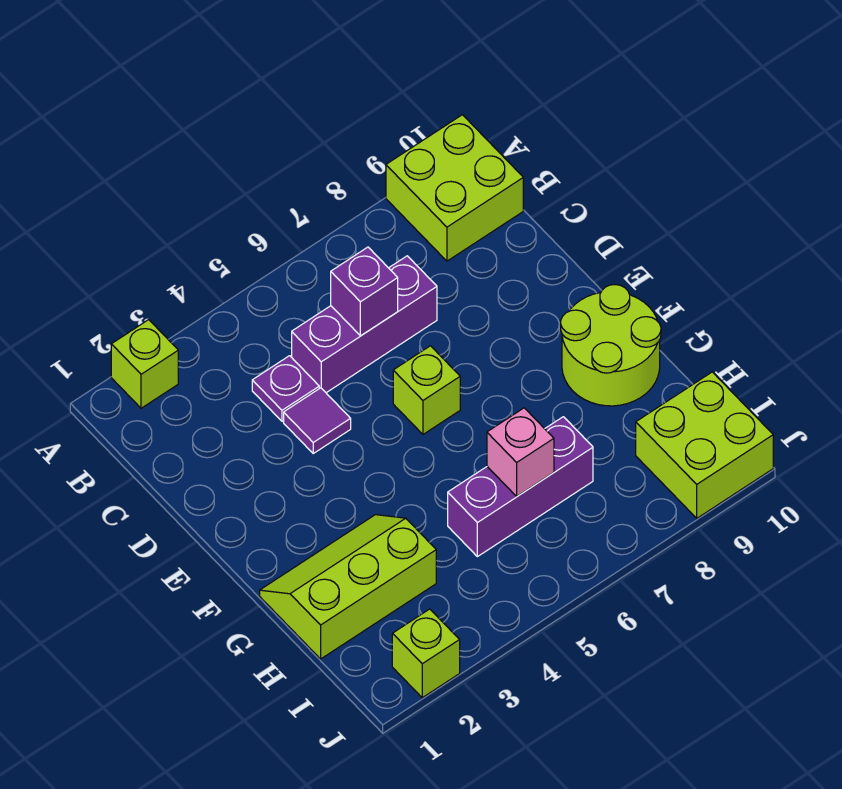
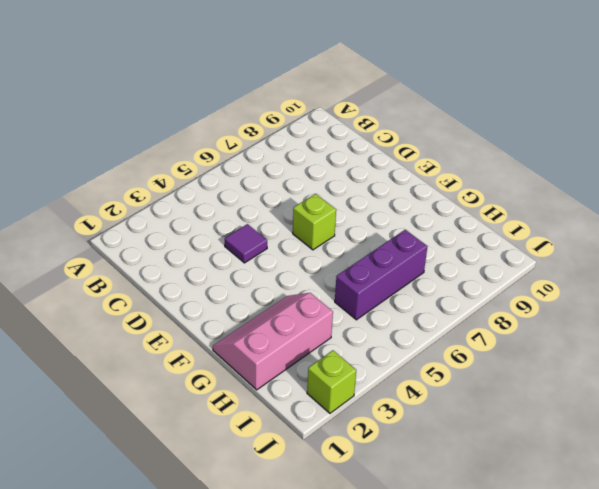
pink 2x3 slope [213,293,333,390] -> lime 2x3 slope [260,515,436,659]
none -> lime 1x1 brick [111,320,178,408]
none -> lime 2x2 brick [386,115,523,261]
none -> purple 1x1 plate [252,356,319,421]

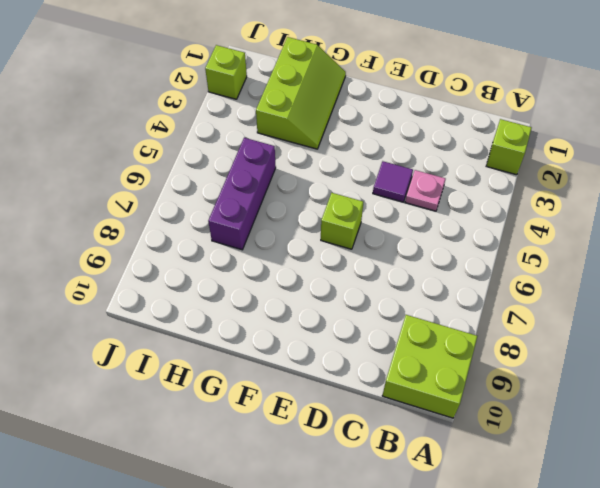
pink 1x1 plate [405,170,445,211] -> purple 1x1 plate [252,356,319,421]
none -> purple 1x3 brick [292,256,437,393]
none -> lime 2x2 round brick [561,285,661,406]
none -> lime 2x2 brick [636,372,773,518]

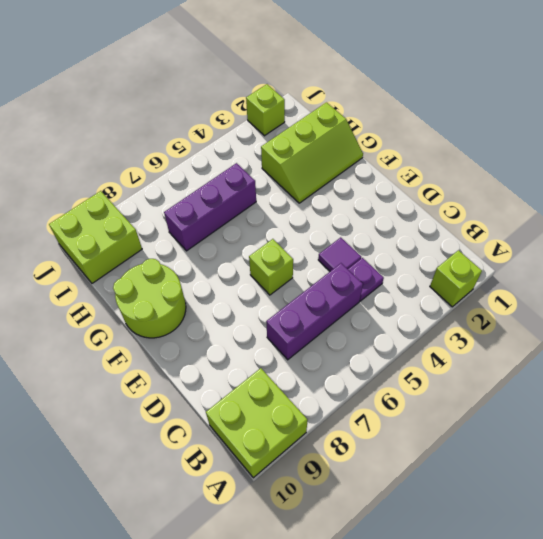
none -> purple 1x1 brick [331,247,398,336]
none -> pink 1x1 brick [487,408,554,496]

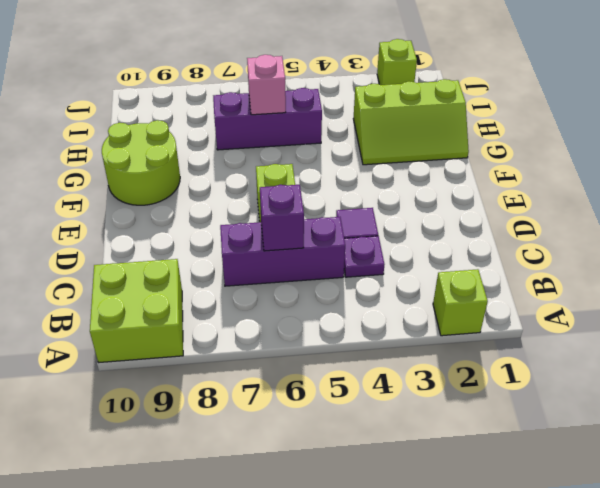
none -> lime 2x2 brick [636,372,773,518]

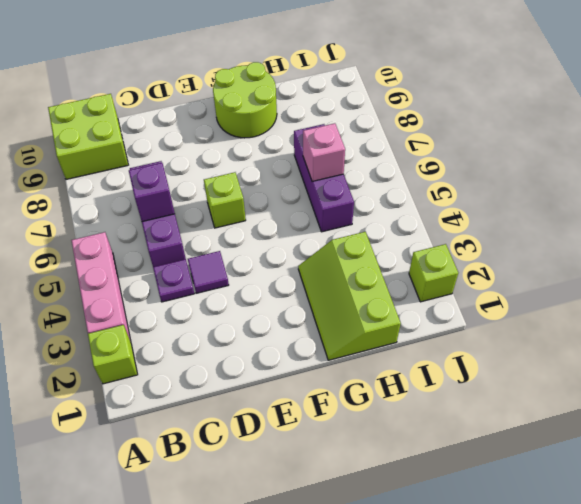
pink 1x3 brick [71,232,131,341] -> none
none -> lime 2x2 brick [636,372,773,518]

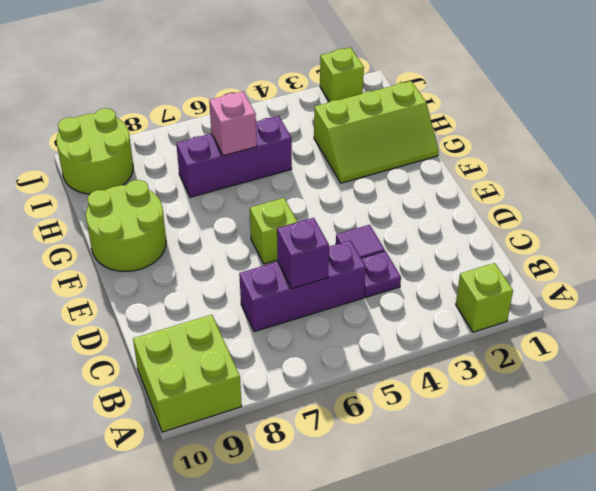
lime 2x2 round brick [57,108,133,194] -> lime 2x2 brick [636,372,773,518]

